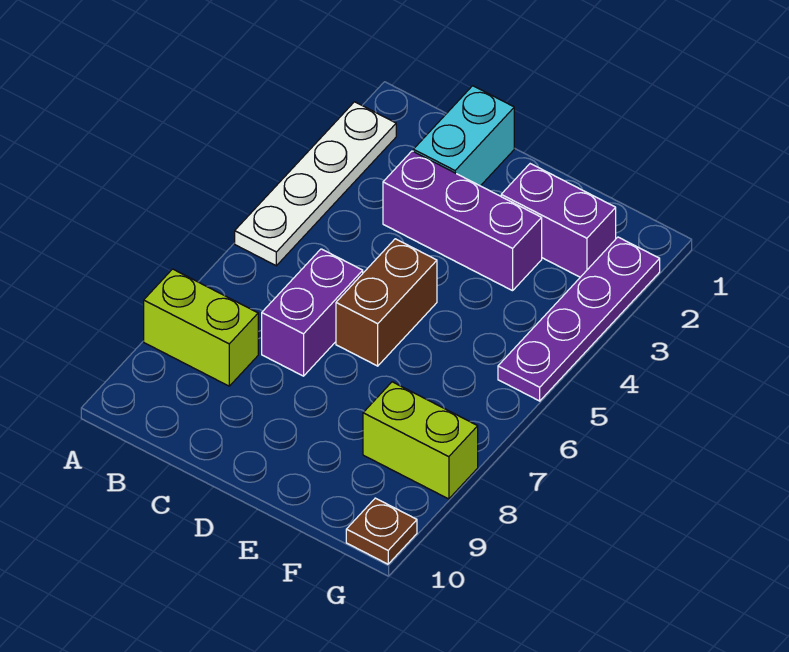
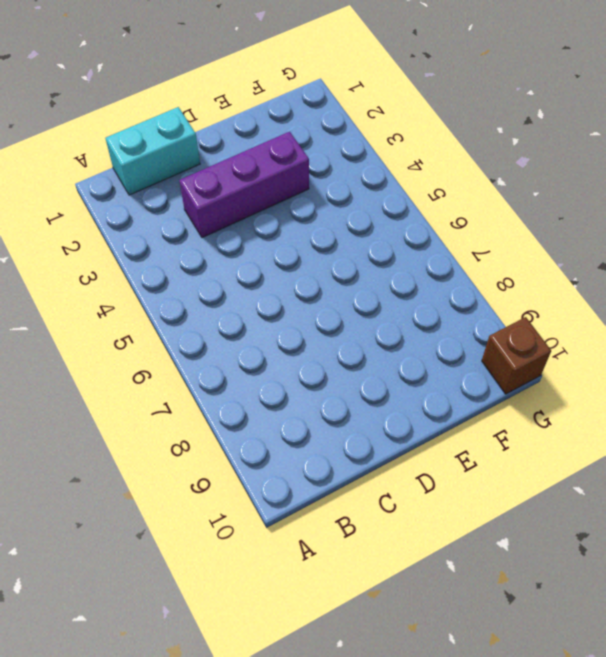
cyan 1x2 brick [106,107,200,195] -> cyan 1x2 brick turned to [413,86,514,186]
brown 1x1 brick [482,317,551,394] -> brown 1x1 plate [346,498,417,564]
none -> white 1x4 plate [235,102,396,266]
none -> lime 1x2 brick [144,269,258,386]

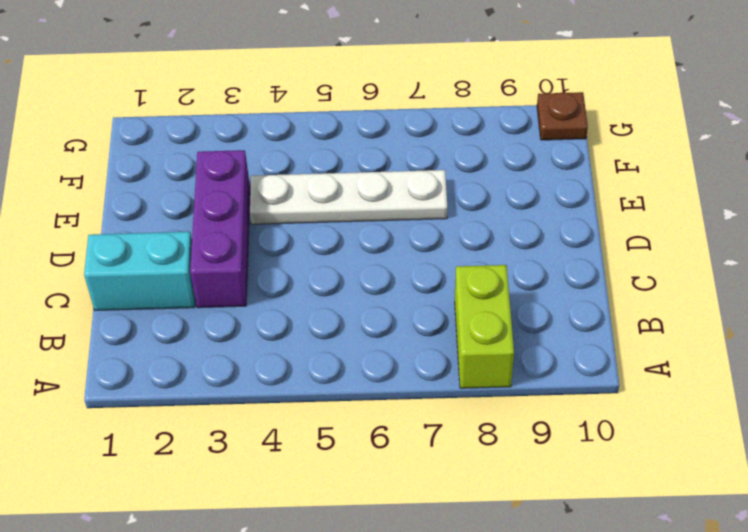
white 1x4 plate [250,170,447,224] -> white 1x4 plate moved to [235,102,396,266]
none -> purple 1x2 brick [262,249,363,376]
none -> brown 1x2 brick [336,239,437,366]

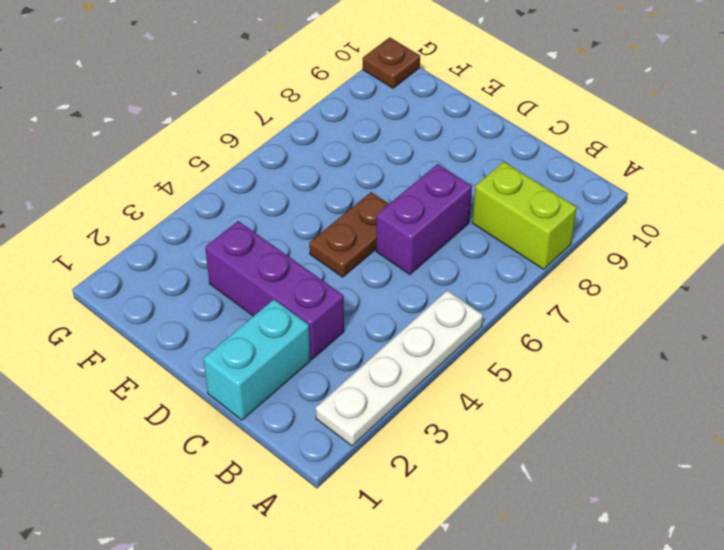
brown 1x2 plate [309,192,389,277] -> brown 1x2 brick [336,239,437,366]
none -> purple 1x2 brick [501,164,616,277]
none -> lime 1x2 brick [363,382,478,499]

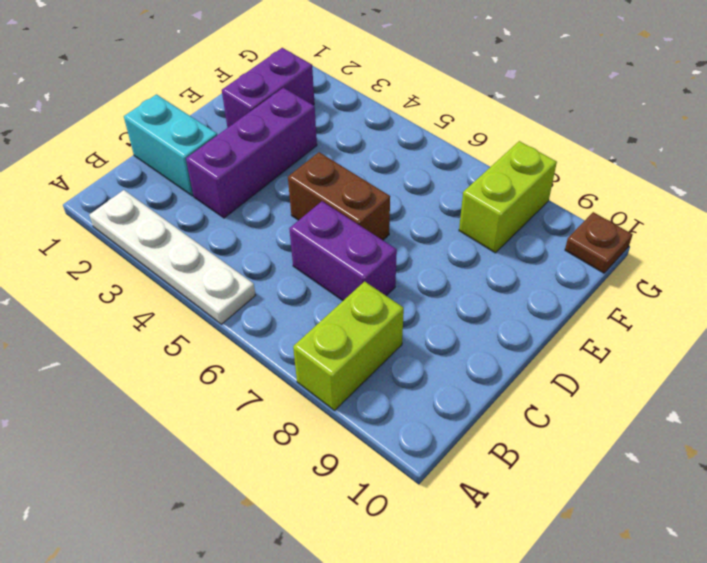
none -> purple 1x4 plate [498,237,660,401]

